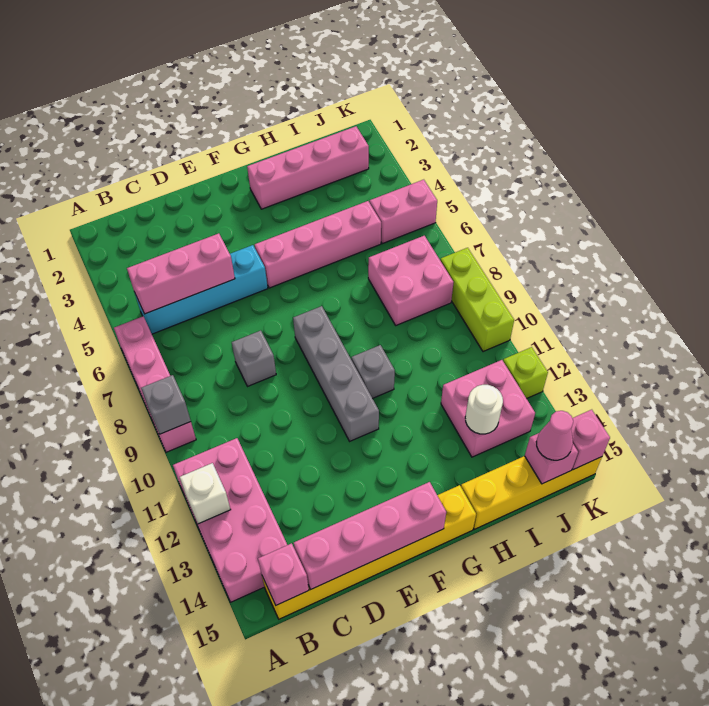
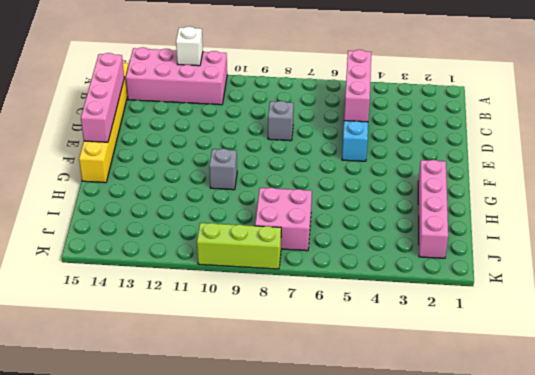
none -> pink 1x4 brick [114,316,196,452]
none -> pink 1x4 brick [255,201,381,288]
none -> grey 1x4 brick [293,306,379,441]

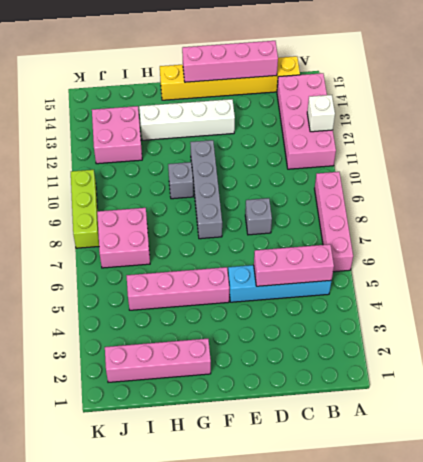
white 1x4 brick [139,99,235,140] -> none
none -> yellow 1x4 brick [461,456,602,529]
none -> pink 1x2 brick [370,180,437,244]
none -> lime 1x1 brick [503,347,548,399]

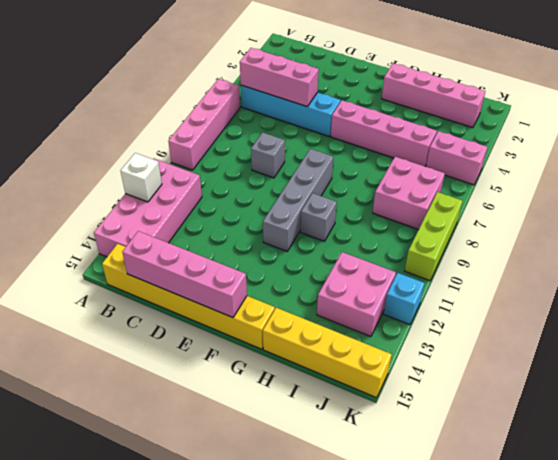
cyan 1x1 brick [384,273,425,325] -> lime 1x1 brick [503,347,548,399]
none -> grey 1x1 brick [141,375,191,434]
none -> pink 1x1 brick [258,543,309,605]
none -> white 1x1 round brick [465,385,503,434]

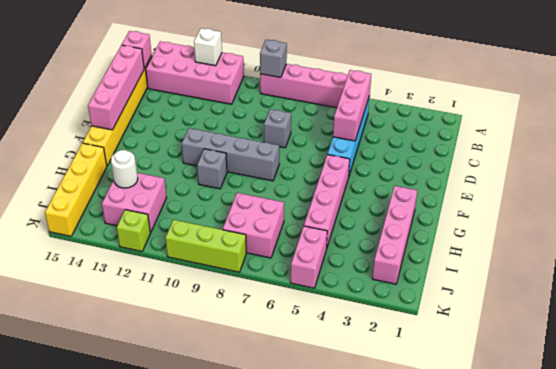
none -> pink 1x1 brick [525,433,578,484]
none -> pink 1x1 brick [571,410,610,470]
none -> pink 1x1 cone [536,411,573,460]

